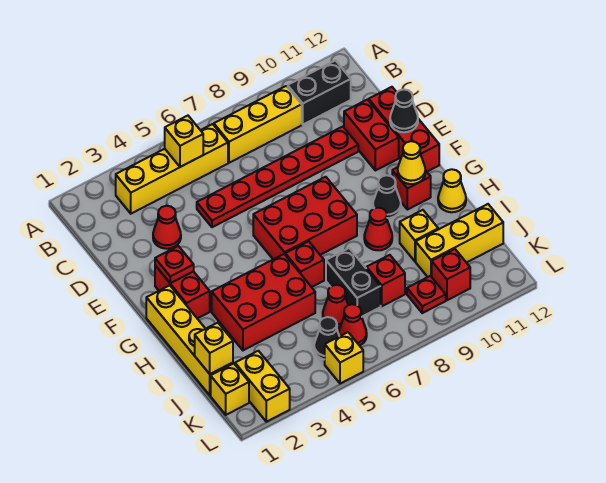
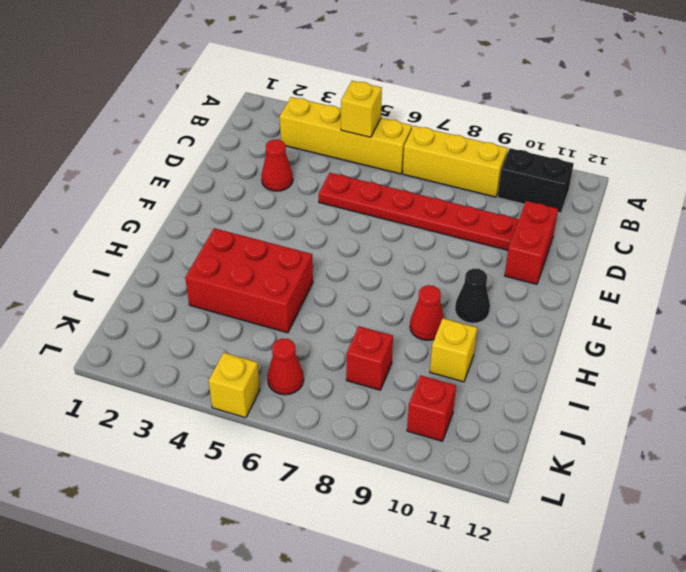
none -> red 1x3 brick [369,87,439,172]
none -> red 1x2 brick [155,265,210,319]
none -> red 2x3 brick [253,177,357,259]
none -> yellow 1x4 brick [146,285,233,395]

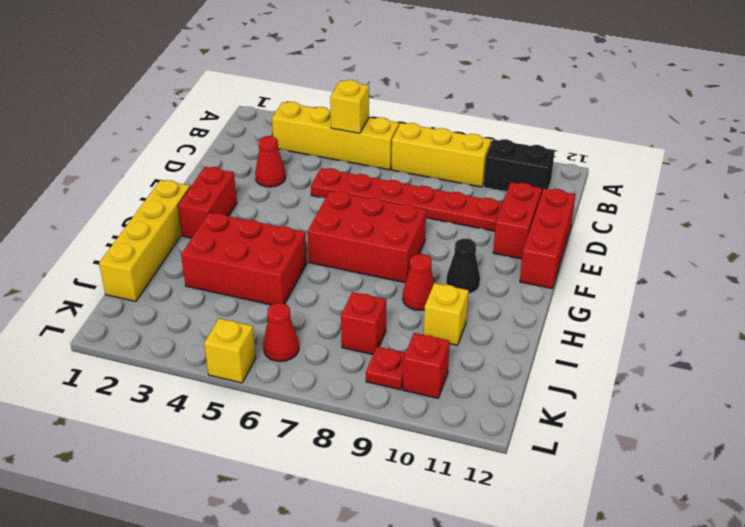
none -> red 1x1 brick [392,167,431,210]
none -> red 1x1 brick [285,241,324,287]
none -> yellow 1x1 cone [438,169,466,212]
none -> black 1x2 brick [326,248,381,317]

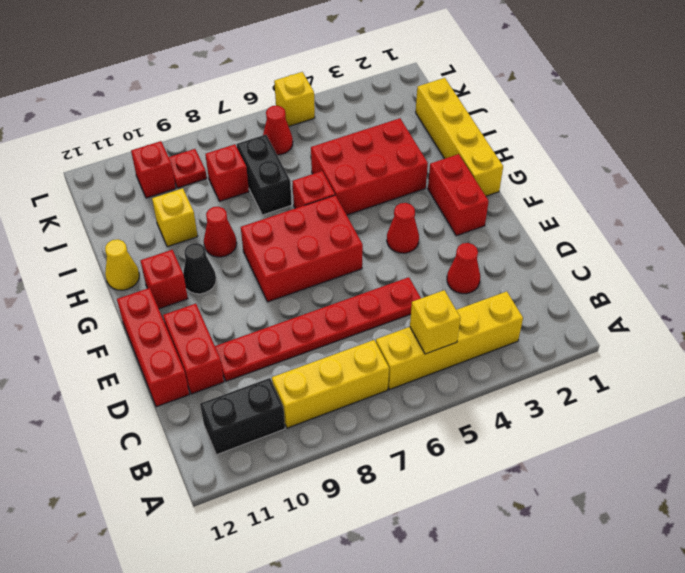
red 1x1 cone [387,203,419,253] -> red 1x1 cone moved to [323,285,348,328]
none -> yellow 1x3 brick [416,204,503,277]
none -> yellow 1x1 brick [211,364,249,415]
none -> yellow 1x2 brick [235,351,290,422]
none -> black 1x1 cone [314,317,339,360]

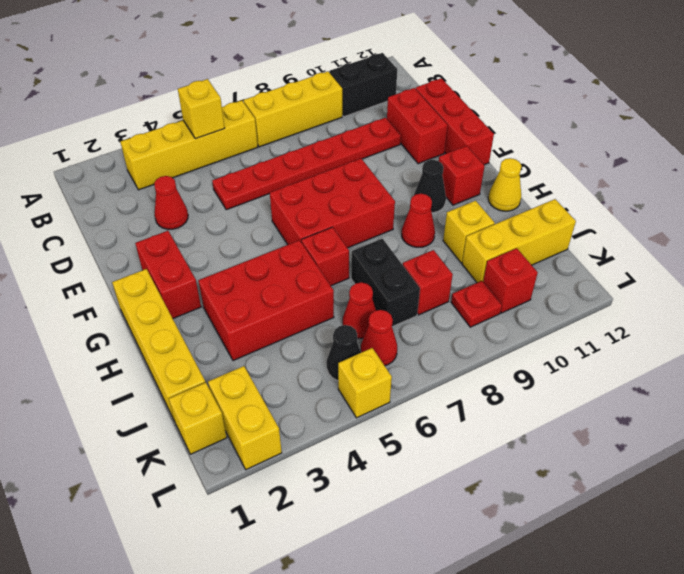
none -> black 1x1 cone [390,89,418,132]
none -> red 1x1 plate [155,246,194,283]
none -> yellow 1x1 cone [398,141,425,184]
none -> yellow 1x1 brick [195,323,233,374]

